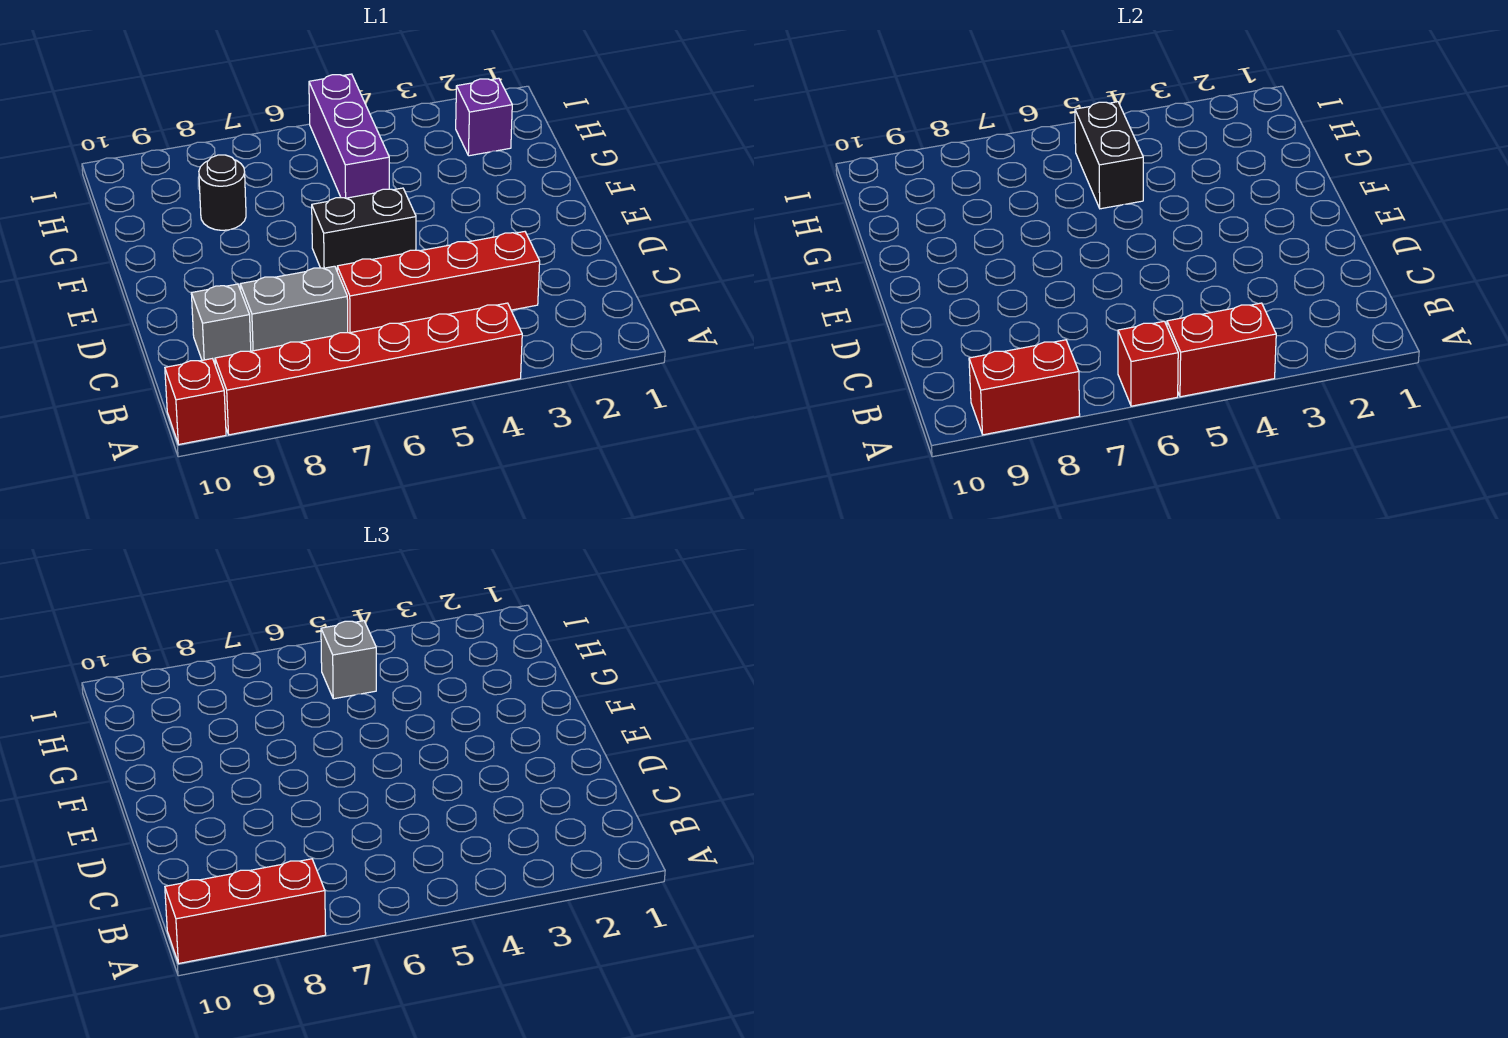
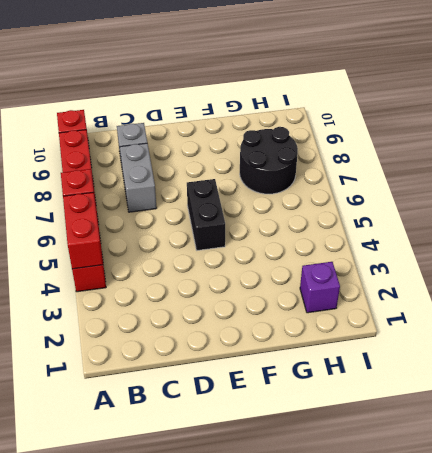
black 2x2 round brick [240,127,298,194] -> black 1x1 round brick [199,155,246,230]
none -> red 1x4 brick [337,232,540,333]
none -> purple 1x3 brick [309,74,389,198]
none -> red 1x2 brick [969,340,1080,435]

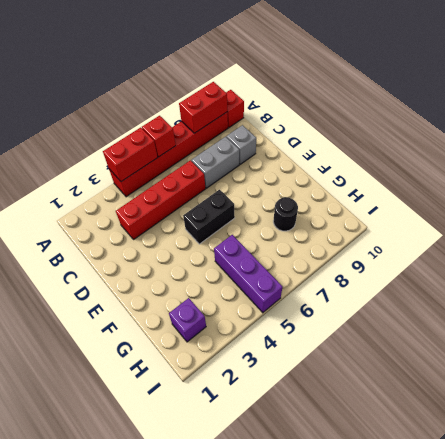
none -> black 1x2 brick [1075,102,1143,209]
none -> red 1x3 brick [165,859,326,963]
none -> grey 1x1 brick [321,621,376,699]

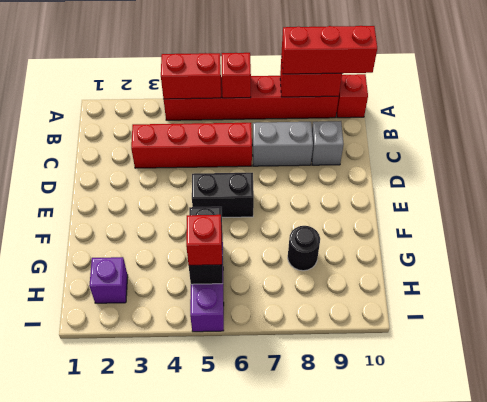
red 1x1 brick [186,215,222,265] -> grey 1x1 brick [321,621,376,699]

